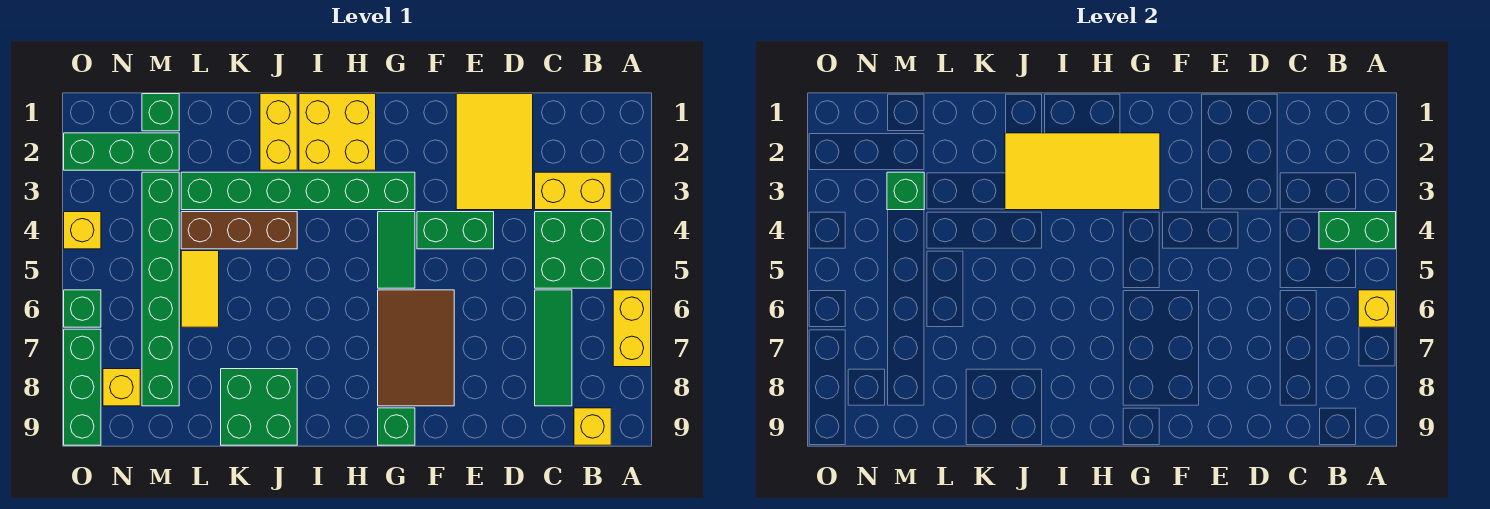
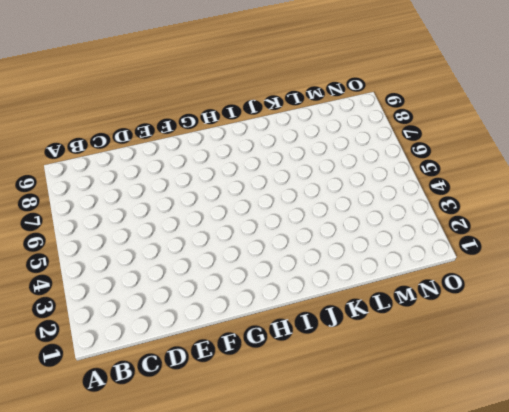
none -> yellow 1x2 brick [613,290,651,367]
none -> yellow 1x2 brick [535,172,611,210]
none -> green 2x2 brick [535,212,611,288]

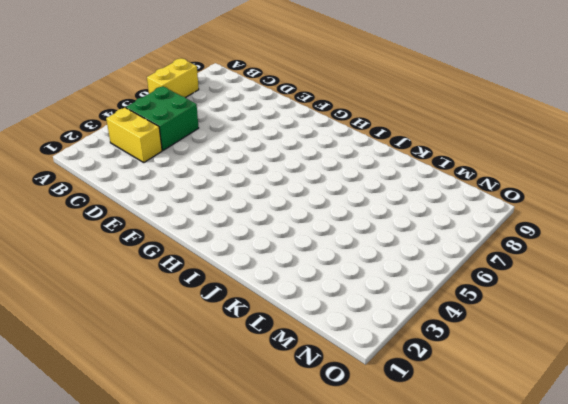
none -> yellow 1x1 brick [574,408,611,445]
none -> green 1x3 tile [535,290,572,406]
none -> yellow 2x3 tile [456,94,533,210]

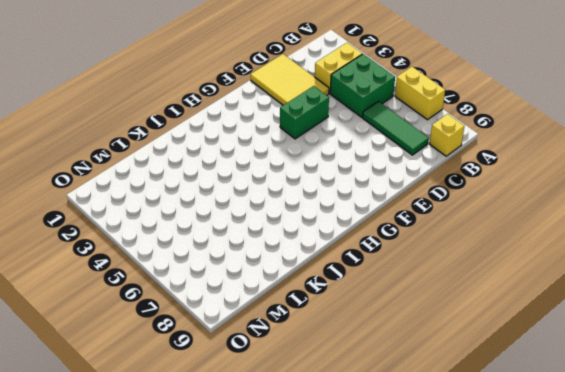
none -> brown 2x3 tile [378,290,454,406]
none -> green 1x6 brick [181,172,415,210]
none -> green 1x2 tile [378,212,415,288]

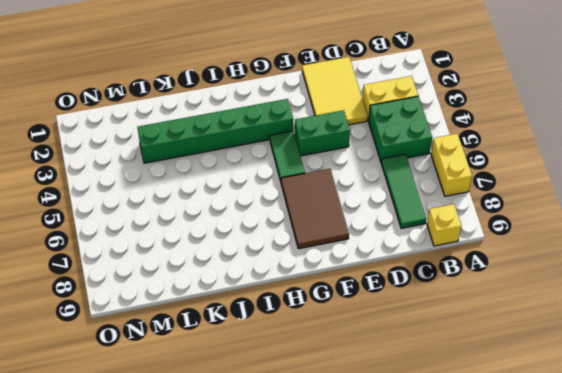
none -> green 1x1 brick [378,408,415,445]
none -> yellow 2x2 brick [299,94,376,170]
none -> yellow 1x2 brick [260,94,297,170]

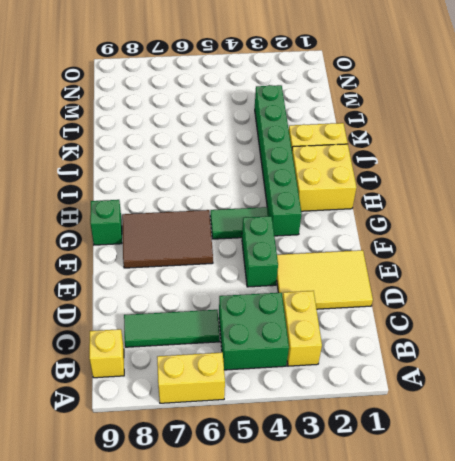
none -> brown 1x3 brick [181,212,297,249]
none -> green 2x2 brick [221,369,297,445]
none -> yellow 1x2 tile [181,251,219,327]

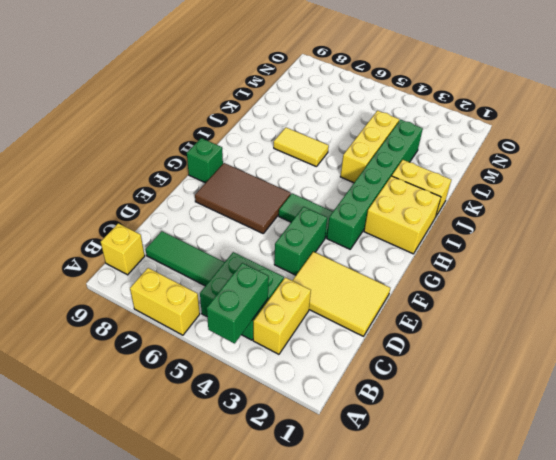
yellow 1x3 brick [340,111,399,183] -> brown 1x3 brick [181,212,297,249]
yellow 1x2 tile [274,128,329,167] -> yellow 1x2 tile moved to [181,251,219,327]
none -> green 2x2 brick [221,369,297,445]
none -> green 1x1 brick [142,94,179,131]
none -> green 1x3 brick [64,133,179,170]

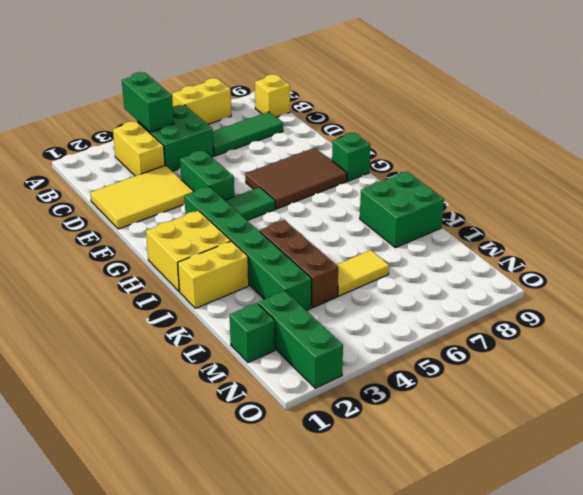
none -> green 1x6 brick [142,172,179,406]
none -> yellow 1x1 brick [103,369,140,406]
none -> yellow 1x1 brick [64,212,101,249]

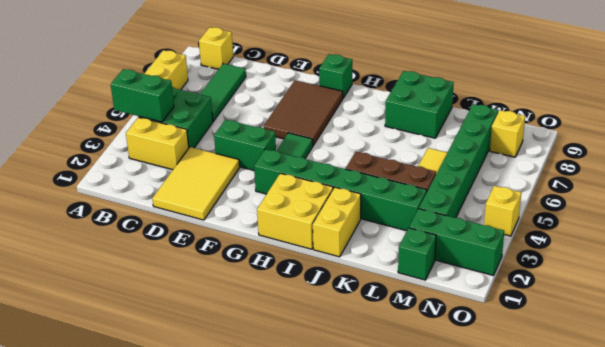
none -> green 1x1 brick [64,290,101,327]
none -> green 1x3 brick [64,329,101,445]
none -> yellow 1x1 brick [1358,290,1396,327]

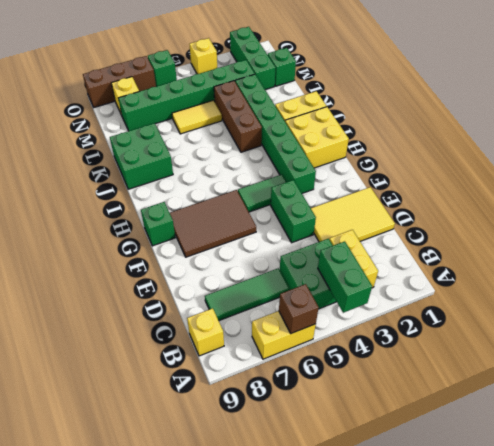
brown 1x1 brick [279,284,319,333] -> yellow 1x1 brick [1358,290,1396,327]
brown 1x3 brick [83,56,156,107] -> green 1x3 brick [64,329,101,445]
none -> yellow 2x4 tile [1005,133,1160,210]
none -> green 1x1 brick [887,172,924,210]

